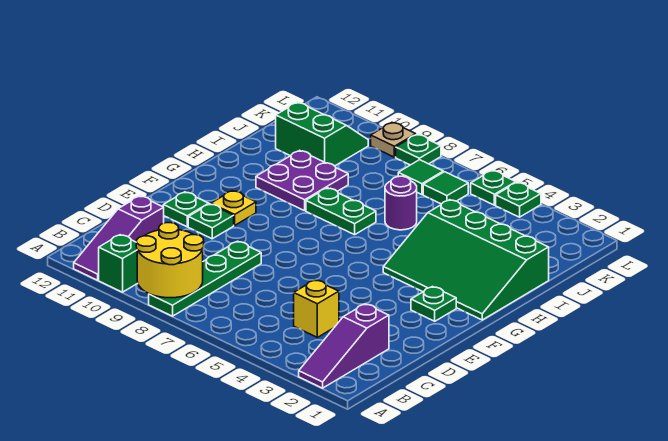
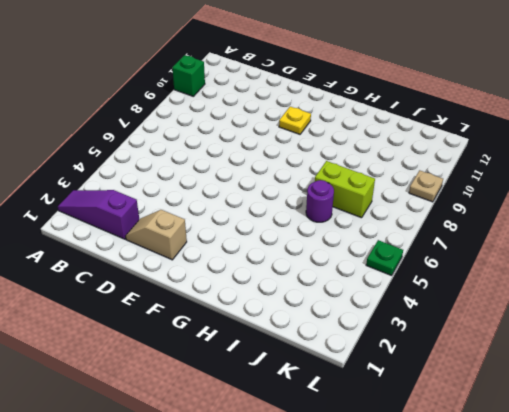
tan 1x2 slope [126,210,187,260] -> none
lime 1x2 brick [315,161,375,218] -> none
none -> green 1x4 plate [149,241,261,316]
none -> purple 1x3 slope [74,196,164,280]
none -> yellow 1x1 brick [294,280,339,337]

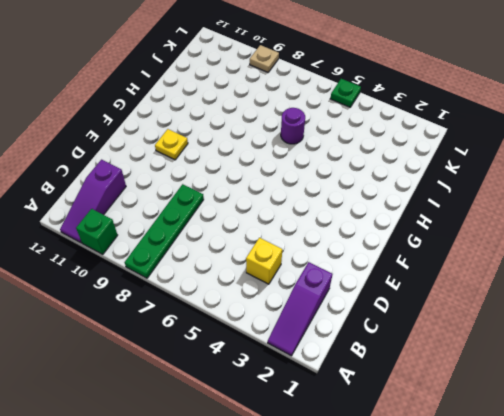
none -> green 1x1 plate [188,204,234,239]
none -> green 1x1 plate [163,192,209,227]
none -> green 1x1 plate [411,287,456,321]

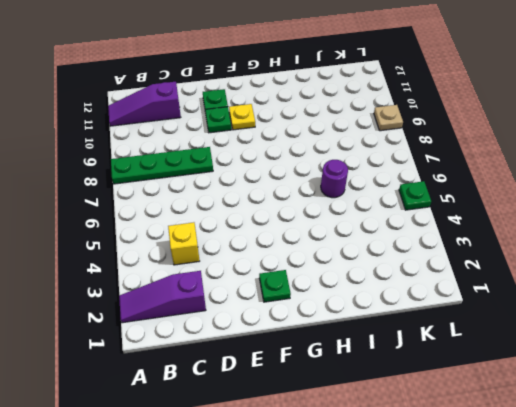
none -> green 1x1 brick [99,235,138,292]
none -> green 3x4 slope [383,200,549,320]
none -> green 1x2 plate [306,188,376,235]

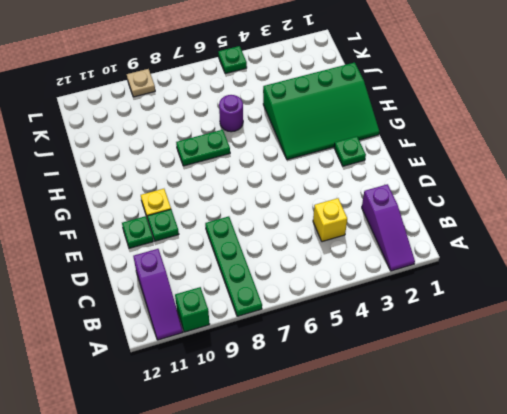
none -> purple 2x2 plate [256,150,348,211]
none -> green 2x2 slope [276,102,368,166]
none -> green 1x1 tile [423,172,468,204]

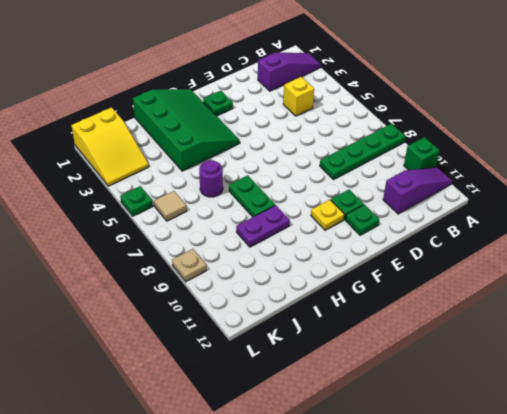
purple 1x2 plate [236,205,290,247] -> purple 2x2 plate [256,150,348,211]
yellow 2x3 slope [71,107,149,186] -> none
tan 1x1 tile [154,191,187,221] -> green 1x1 tile [423,172,468,204]
none -> green 2x2 slope [276,102,368,166]
none -> green 1x1 tile [398,160,443,195]
none -> green 1x1 plate [496,182,541,217]

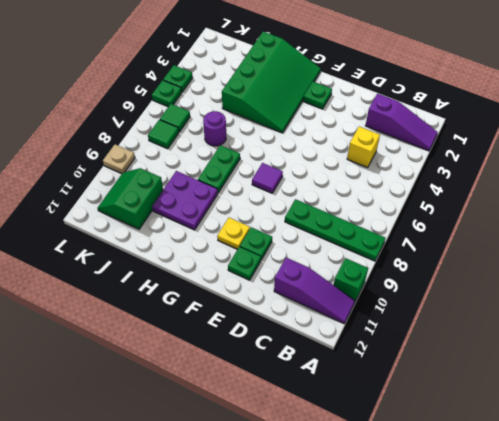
purple 1x1 tile [252,163,283,193] -> none
none -> green 1x1 plate [396,134,441,165]
none -> yellow 2x2 round brick [136,223,204,298]

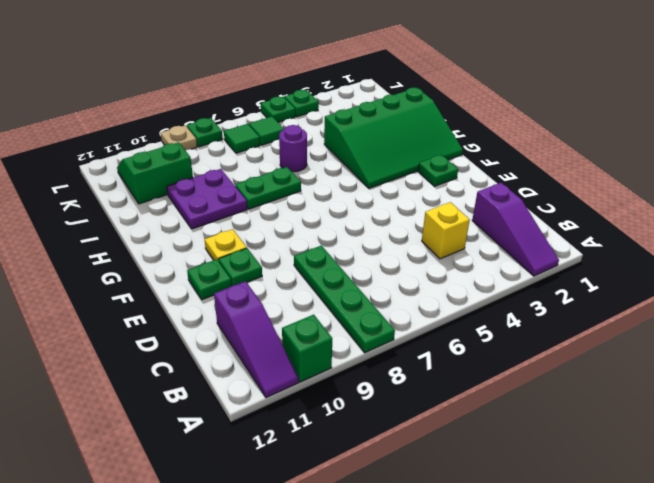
none -> yellow 2x2 round brick [136,223,204,298]

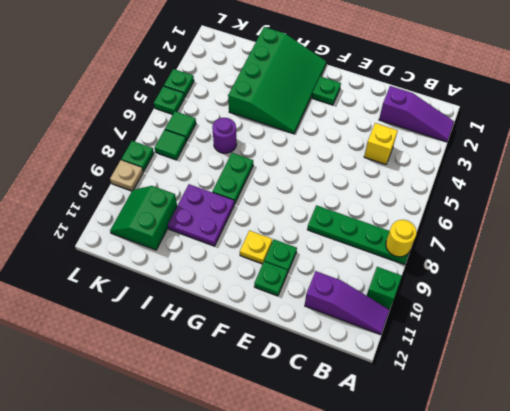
yellow 1x1 round brick [386,220,417,257] -> yellow 2x2 round brick [136,223,204,298]

